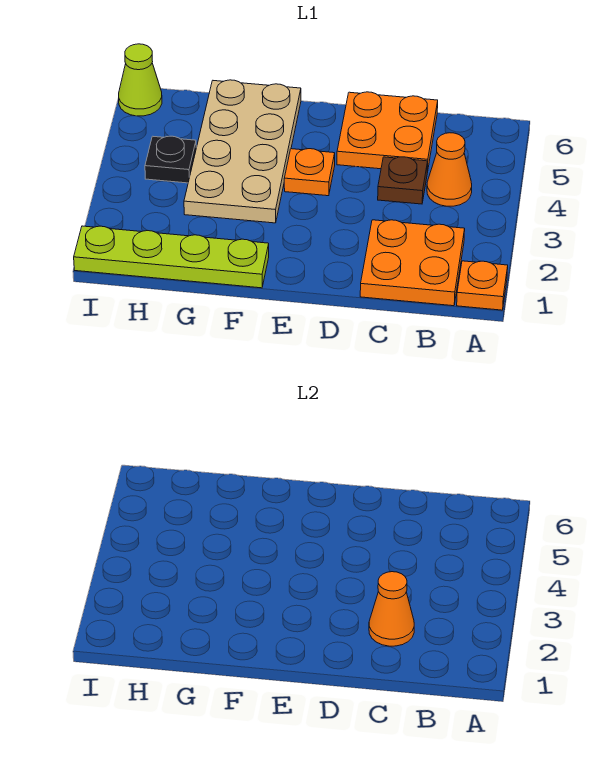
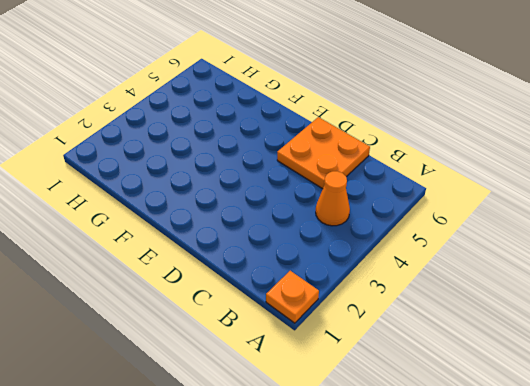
none -> orange 2x2 plate [360,220,465,306]
none -> brown 1x1 plate [378,157,428,204]

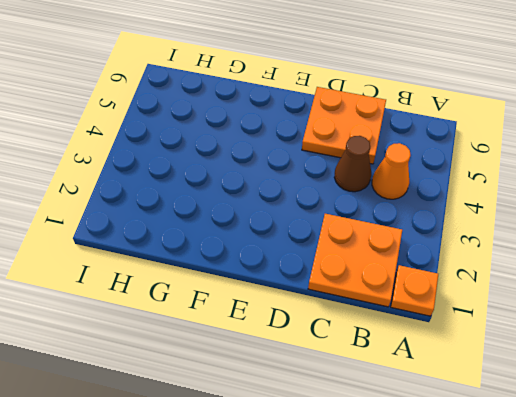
brown 1x1 cone [334,136,371,192] -> brown 1x1 plate [378,157,428,204]
none -> orange 1x1 plate [284,149,335,196]
none -> lime 1x4 plate [74,226,269,288]

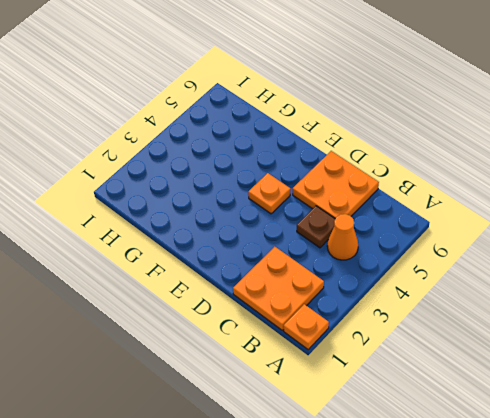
none -> lime 1x4 plate [74,226,269,288]
none -> tan 2x4 plate [184,80,301,223]

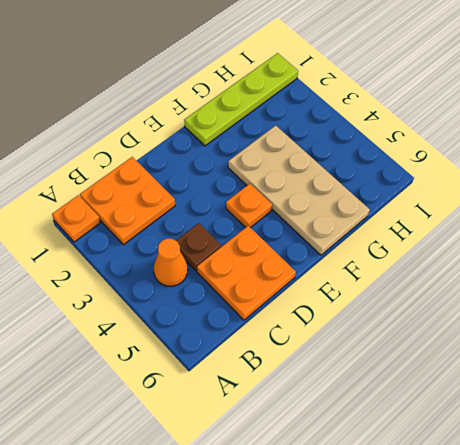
none -> black 1x1 plate [145,136,196,183]
none -> lime 1x1 cone [119,44,162,116]

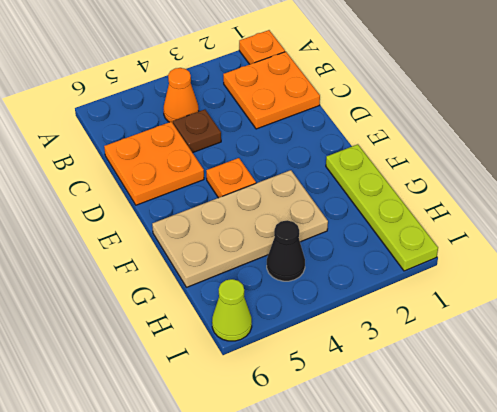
black 1x1 cone [267,220,305,281] -> black 1x1 plate [145,136,196,183]
none -> orange 1x1 cone [369,572,414,646]

